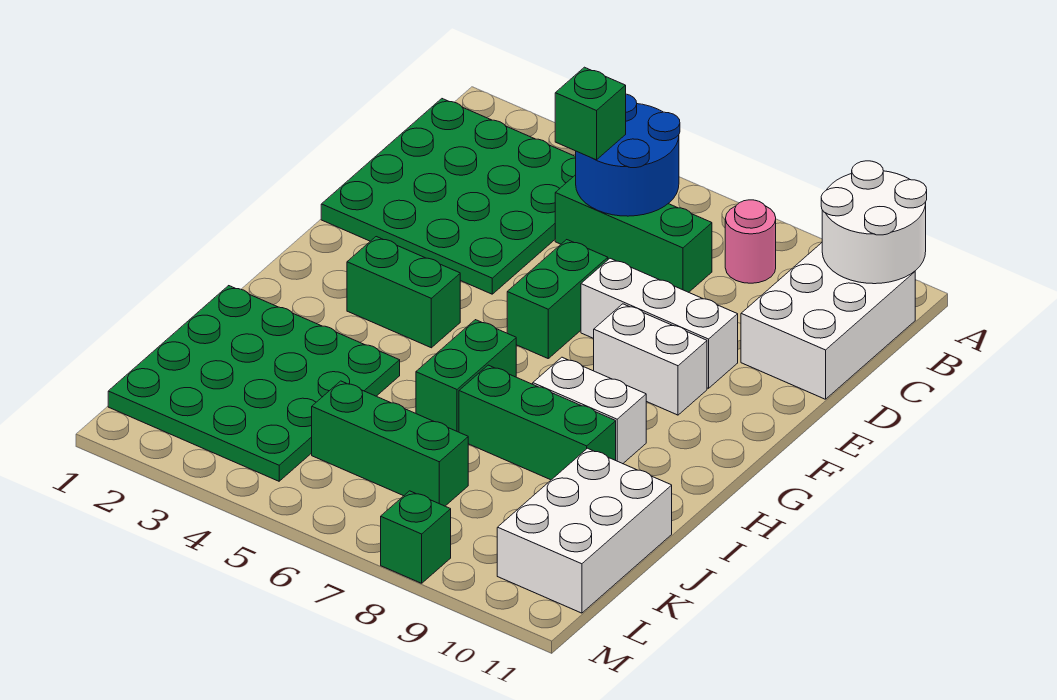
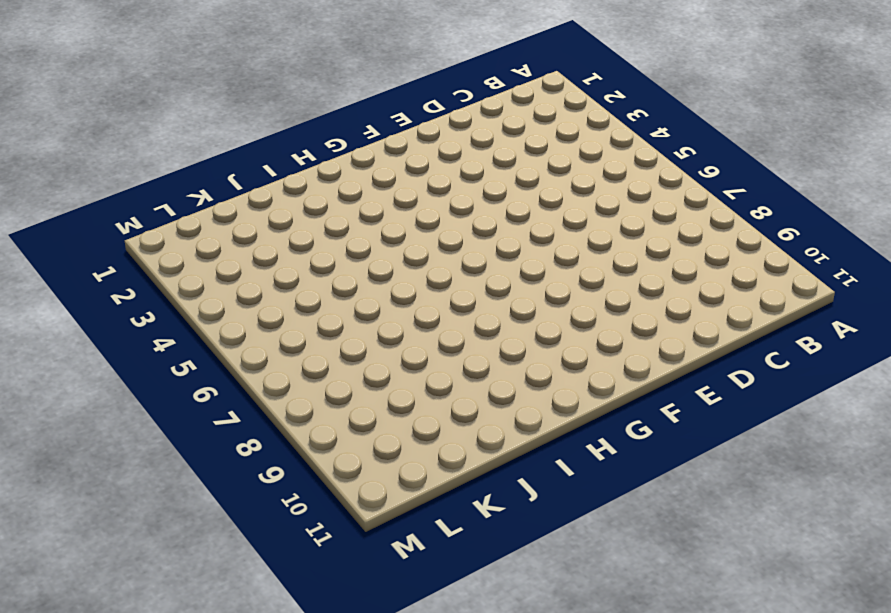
none -> green 4x4 plate [321,99,576,294]
none -> pink 1x1 round brick [725,200,776,283]
none -> white 2x3 brick [741,243,915,399]

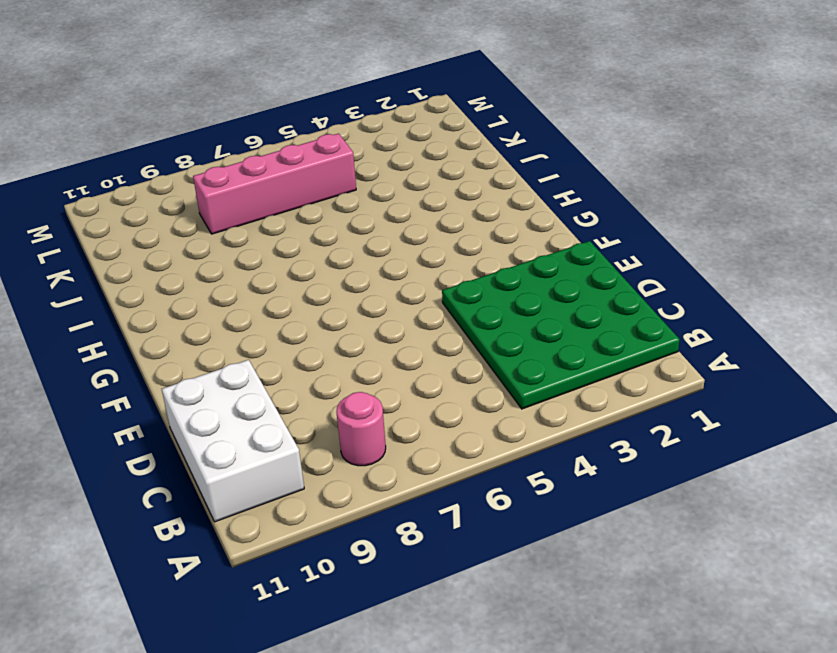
pink 1x4 brick [193,133,356,234] -> green 1x3 brick [312,381,468,506]
none -> green 1x3 brick [555,175,712,292]
none -> green 1x2 brick [507,240,608,358]
none -> white 1x3 brick [581,258,738,388]

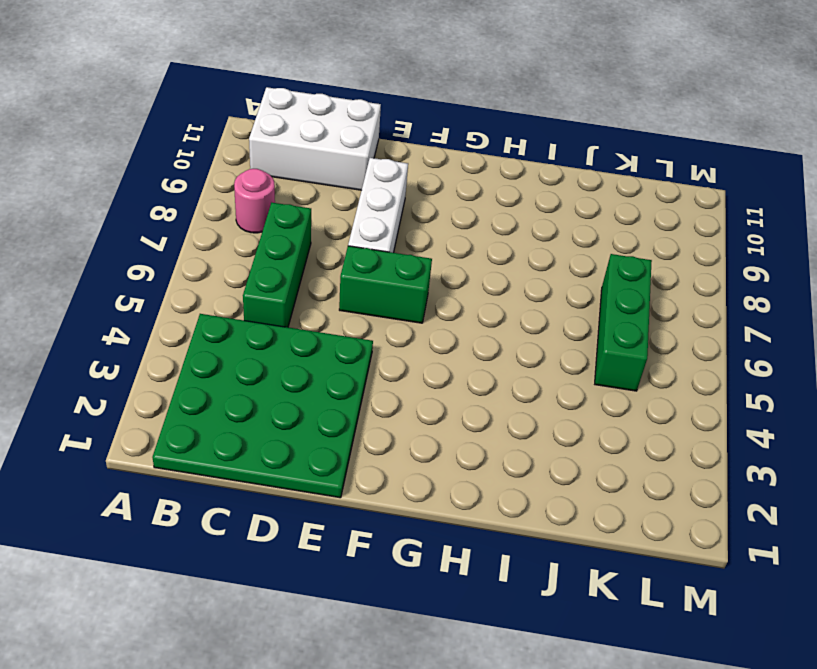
none -> white 1x2 brick [594,304,707,415]
none -> green 1x2 brick [347,237,460,348]
none -> green 1x2 brick [416,320,516,432]

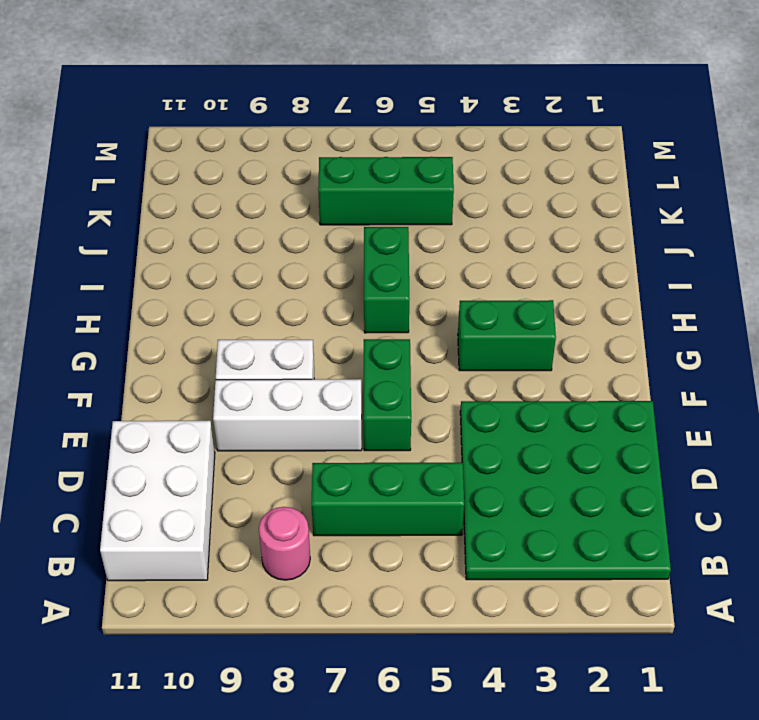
none -> white 1x2 brick [533,357,646,464]
none -> green 4x4 plate [108,286,400,481]
none -> green 1x3 brick [459,365,616,480]

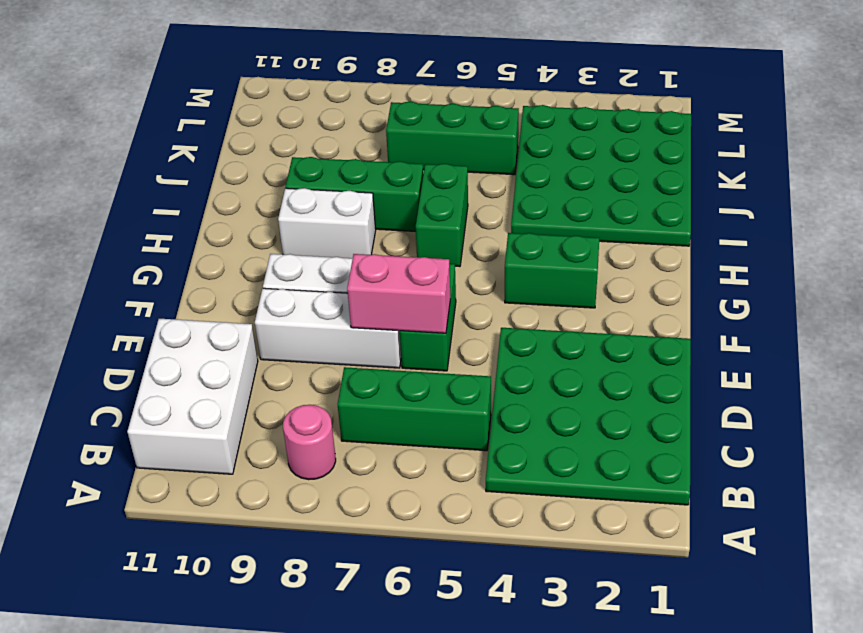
pink 1x2 brick [347,254,450,333] -> none
none -> white 2x3 brick [497,448,672,613]
none -> green 1x1 brick [381,491,451,583]
none -> white 2x2 round brick [821,161,927,284]

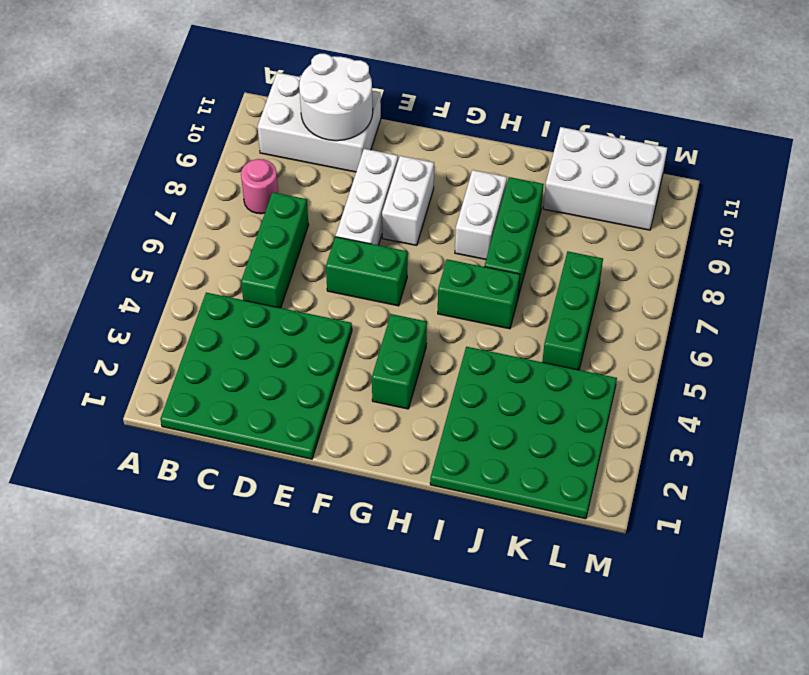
white 2x2 round brick [299,54,373,141] -> white 2x2 round brick moved to [821,161,927,284]
none -> green 1x1 brick [381,491,451,583]
none -> blue 2x2 round brick [576,94,680,216]
none -> green 1x1 brick [555,67,626,160]

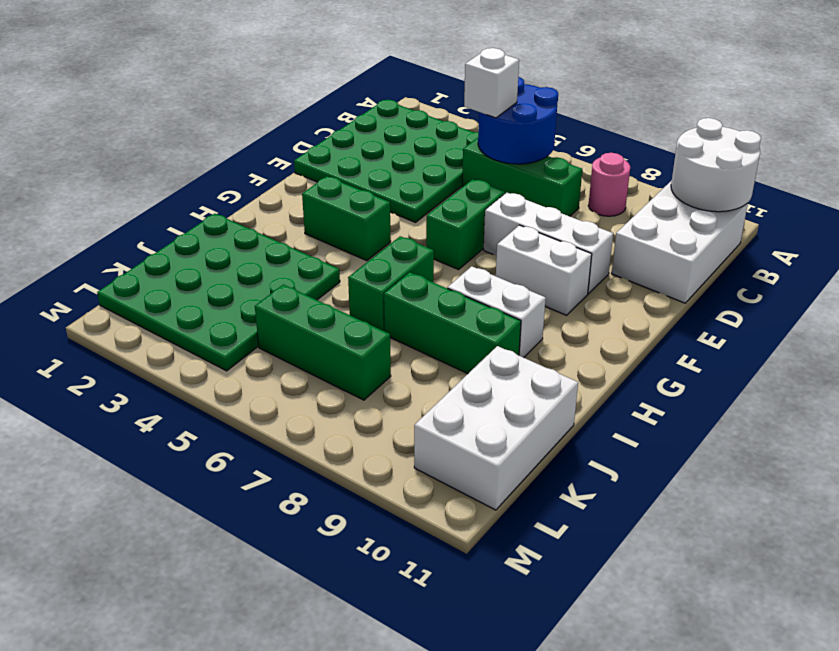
white 1x1 brick [464,48,519,118] -> green 1x1 brick [555,67,626,160]
none -> green 1x1 brick [381,491,451,583]

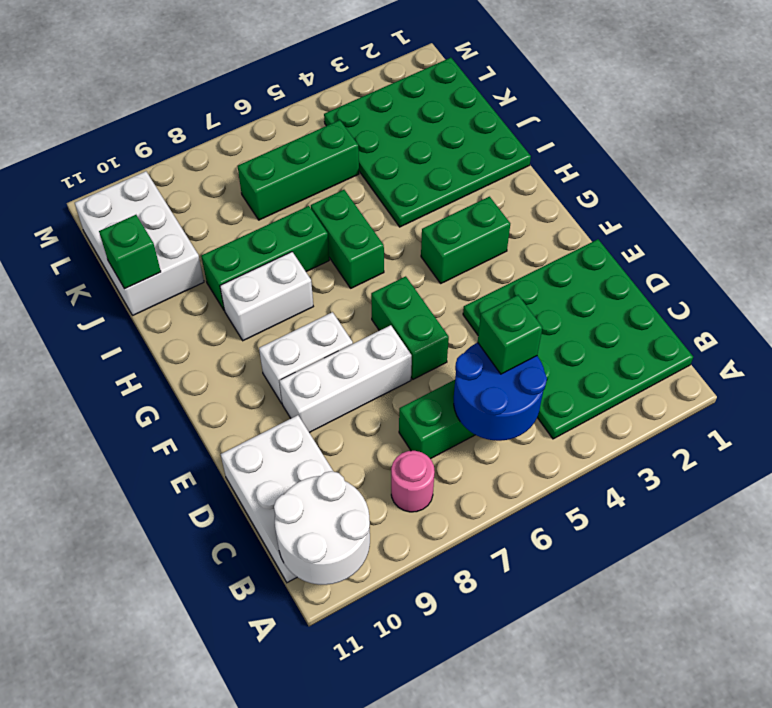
green 1x1 brick [99,215,161,289] -> green 1x1 brick moved to [381,491,451,583]

